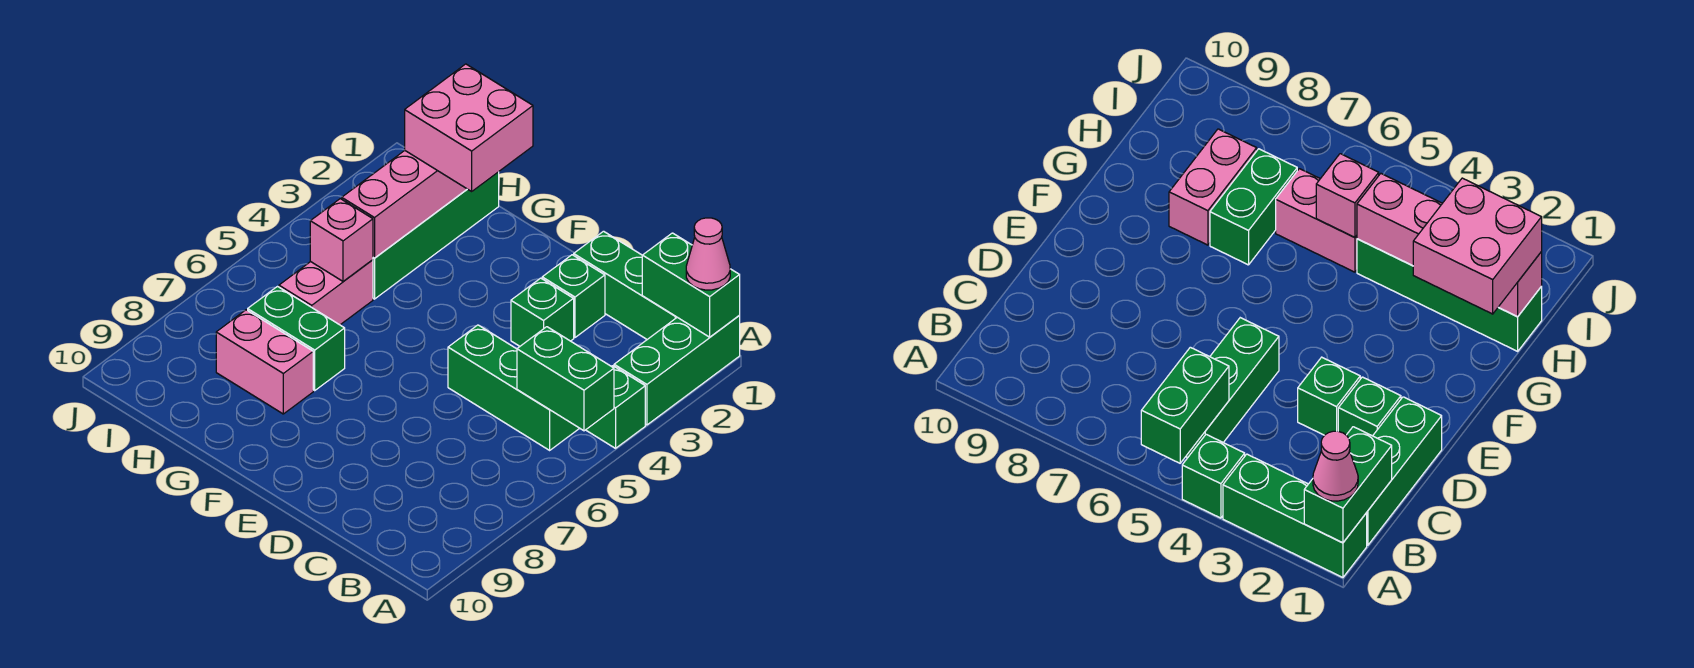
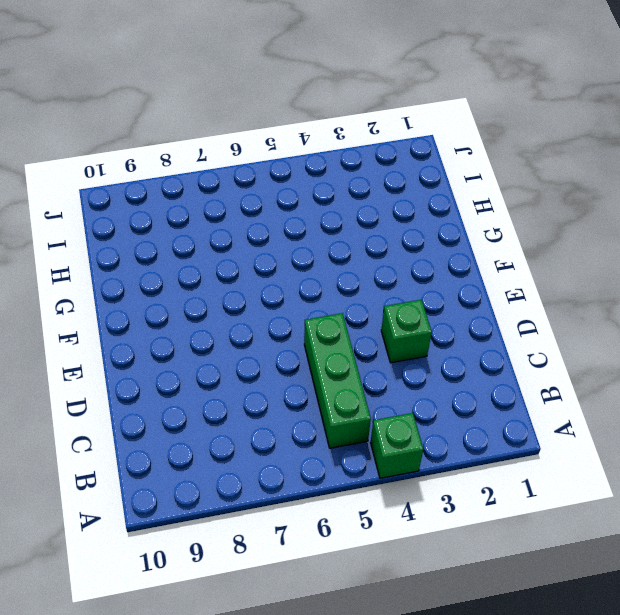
none -> green 1x3 brick [614,316,740,425]
none -> green 1x3 brick [574,231,677,339]
none -> green 1x1 brick [542,255,605,337]

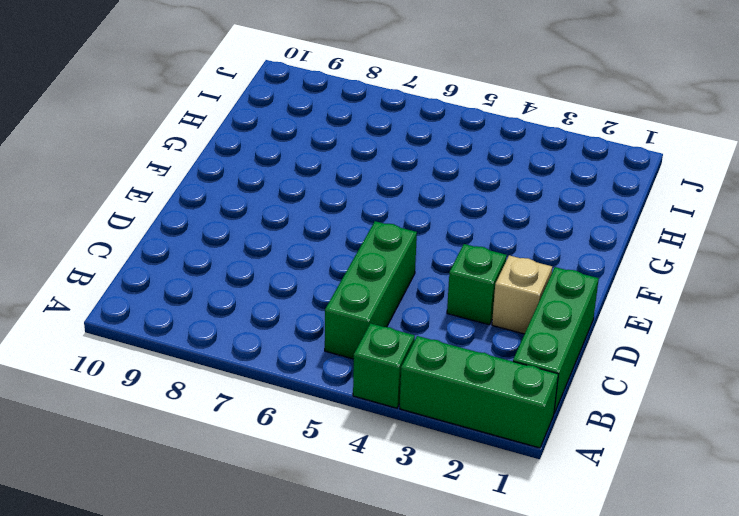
tan 1x1 brick [492,255,552,334] -> green 1x1 brick [542,255,605,337]
none -> green 1x2 brick [248,287,345,390]
none -> pink 1x2 brick [216,310,313,414]
none -> green 1x4 brick [373,172,499,299]

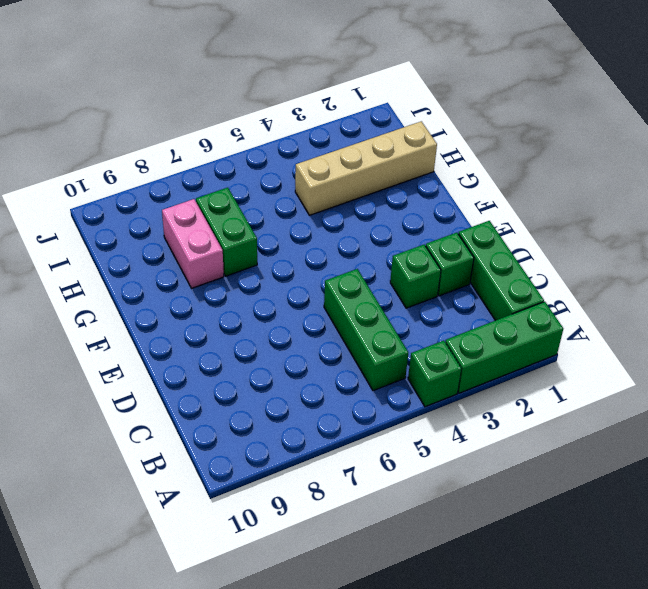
tan 1x4 brick [295,121,437,215] -> green 1x4 brick [373,172,499,299]
none -> pink 1x2 brick [279,260,373,325]
none -> green 1x2 brick [642,233,740,337]
none -> green 1x2 brick [517,327,614,431]

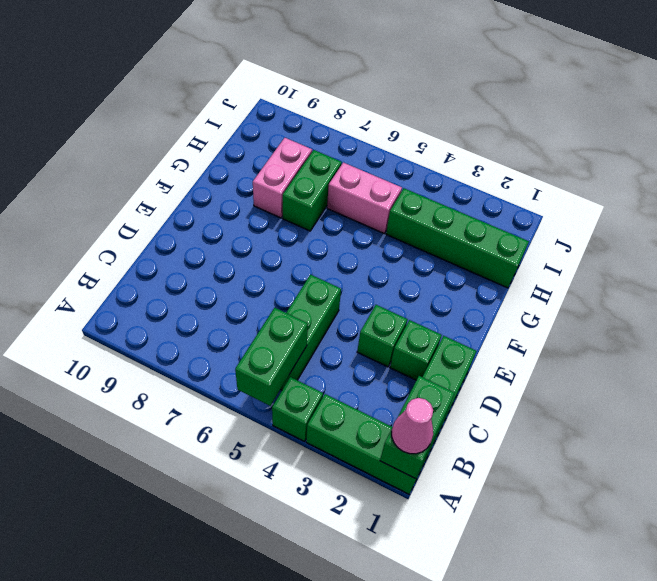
none -> pink 1x4 brick [342,151,467,258]
none -> pink 1x1 brick [310,199,373,281]
none -> pink 2x2 brick [405,64,533,191]

